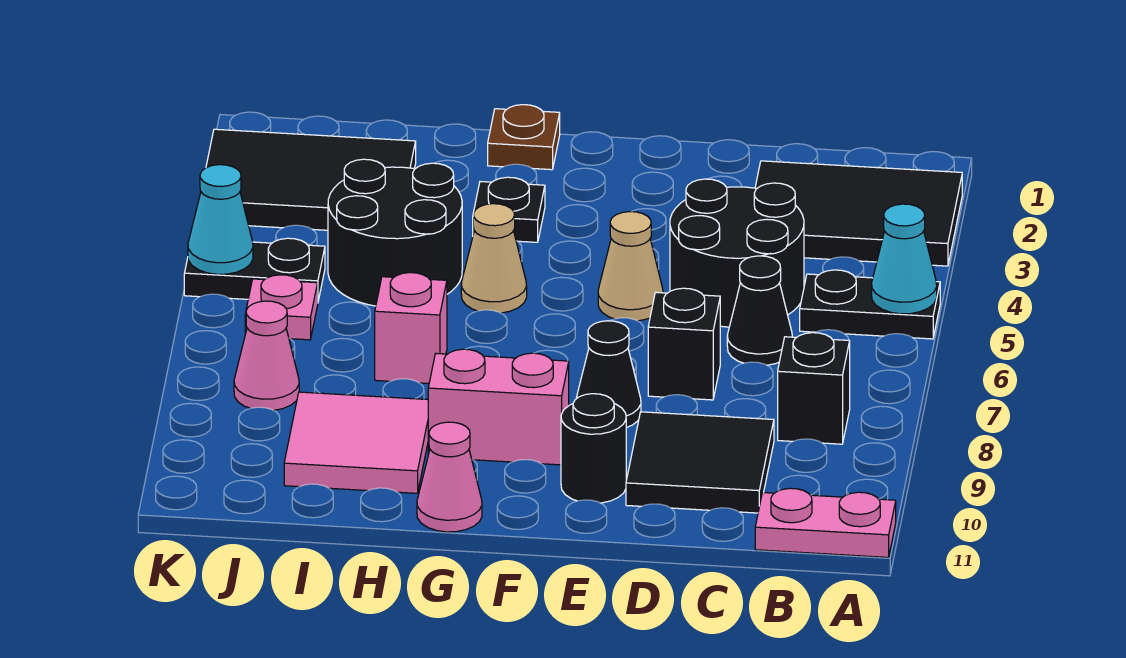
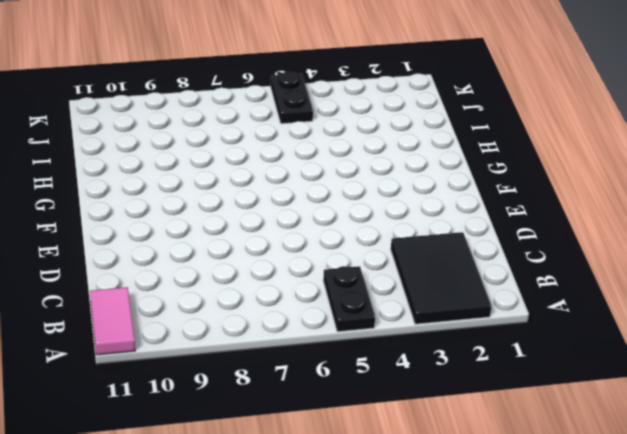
pink 1x2 tile [90,287,135,355] -> pink 1x2 plate [755,488,896,557]
none -> black 1x1 brick [778,333,850,444]
none -> black 2x2 round brick [670,179,804,327]
none -> black 1x1 cone [727,256,792,365]

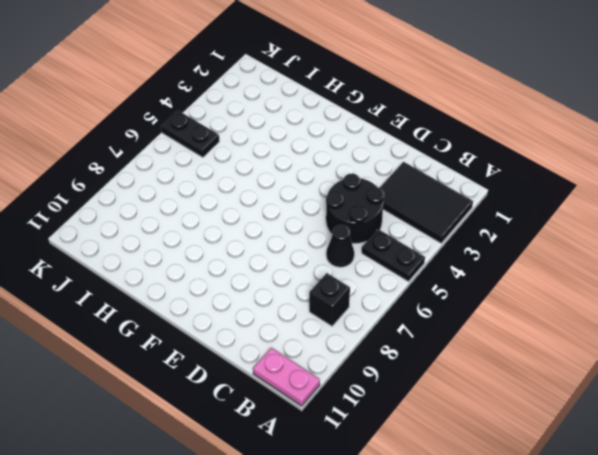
none -> black 2x2 tile [626,412,774,513]
none -> black 1x1 brick [648,288,720,400]
none -> tan 1x1 cone [598,212,663,321]

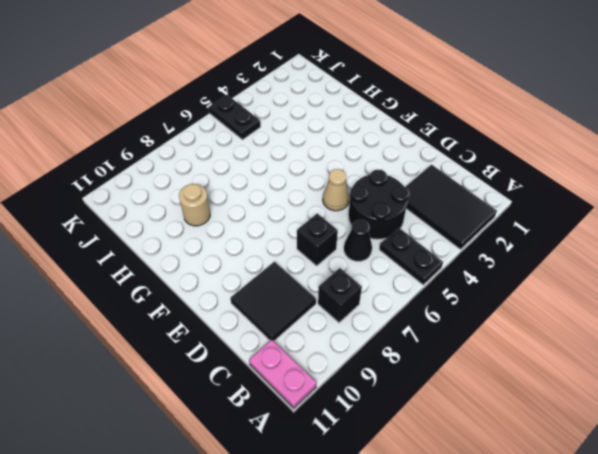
tan 1x1 round brick [179,184,210,226] -> pink 2x2 tile [284,392,428,493]
none -> black 1x1 cone [576,321,641,428]
none -> black 1x1 round brick [561,394,626,503]
none -> pink 1x2 brick [428,349,569,465]

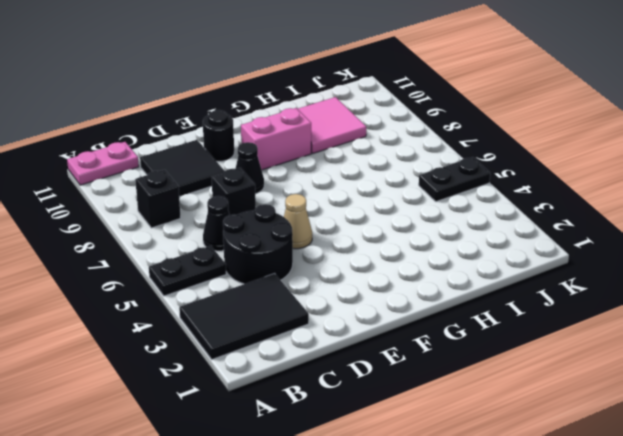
none -> brown 1x1 plate [488,105,560,170]
none -> black 1x1 plate [473,177,545,242]
none -> tan 1x1 cone [461,204,527,313]

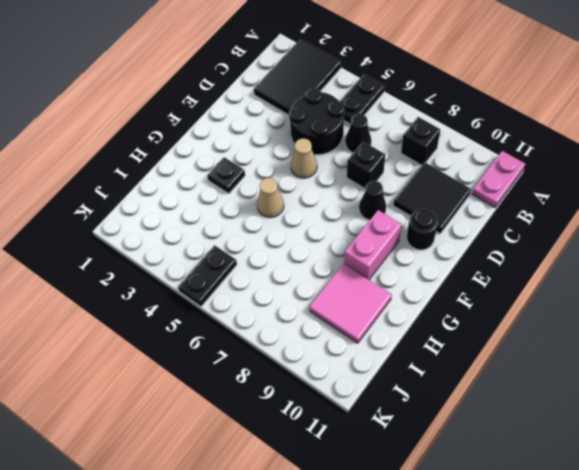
none -> brown 1x1 plate [488,105,560,170]
none -> pink 1x1 cone [417,422,482,532]
none -> black 2x2 round brick [328,159,462,306]

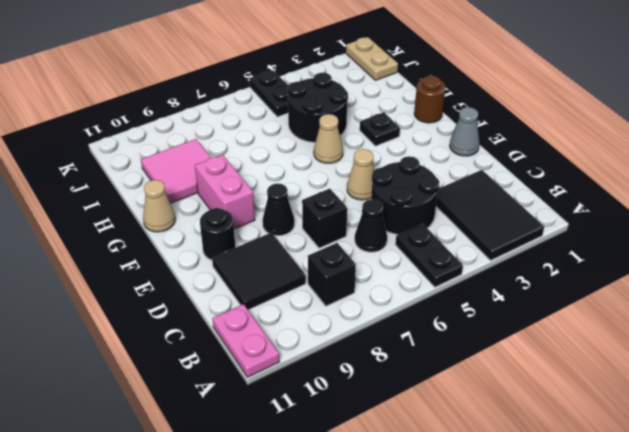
grey 1x1 cone [450,107,480,156] -> none
brown 1x1 round brick [414,75,446,123] -> brown 1x1 plate [488,105,560,170]
tan 1x1 cone [143,180,175,232] -> pink 1x1 cone [417,422,482,532]
tan 1x2 plate [346,37,398,80] -> none
none -> pink 1x1 brick [375,273,447,384]
none -> black 2x3 tile [206,129,416,230]
none -> pink 1x1 plate [245,275,318,340]

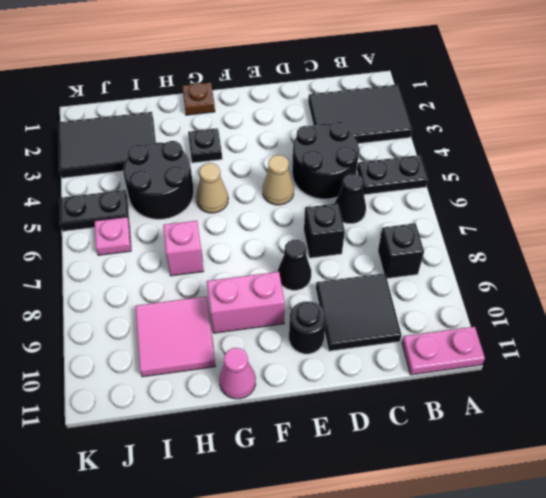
none -> pink 1x1 cone [234,301,299,411]
none -> cyan 1x1 cone [872,204,937,314]
none -> cyan 1x1 cone [188,165,253,274]

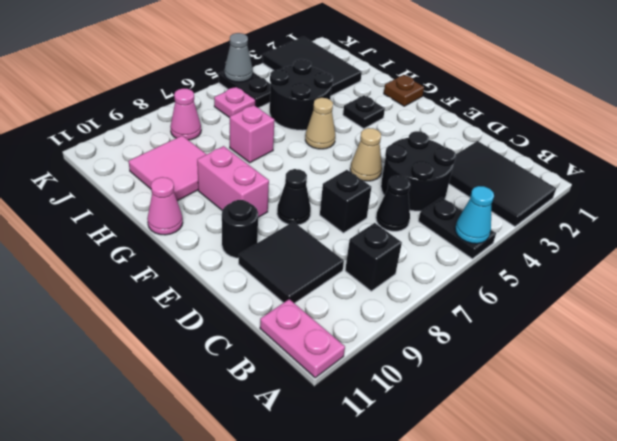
grey 1x1 cone [224,33,253,82] -> cyan 1x1 cone [188,165,253,274]

